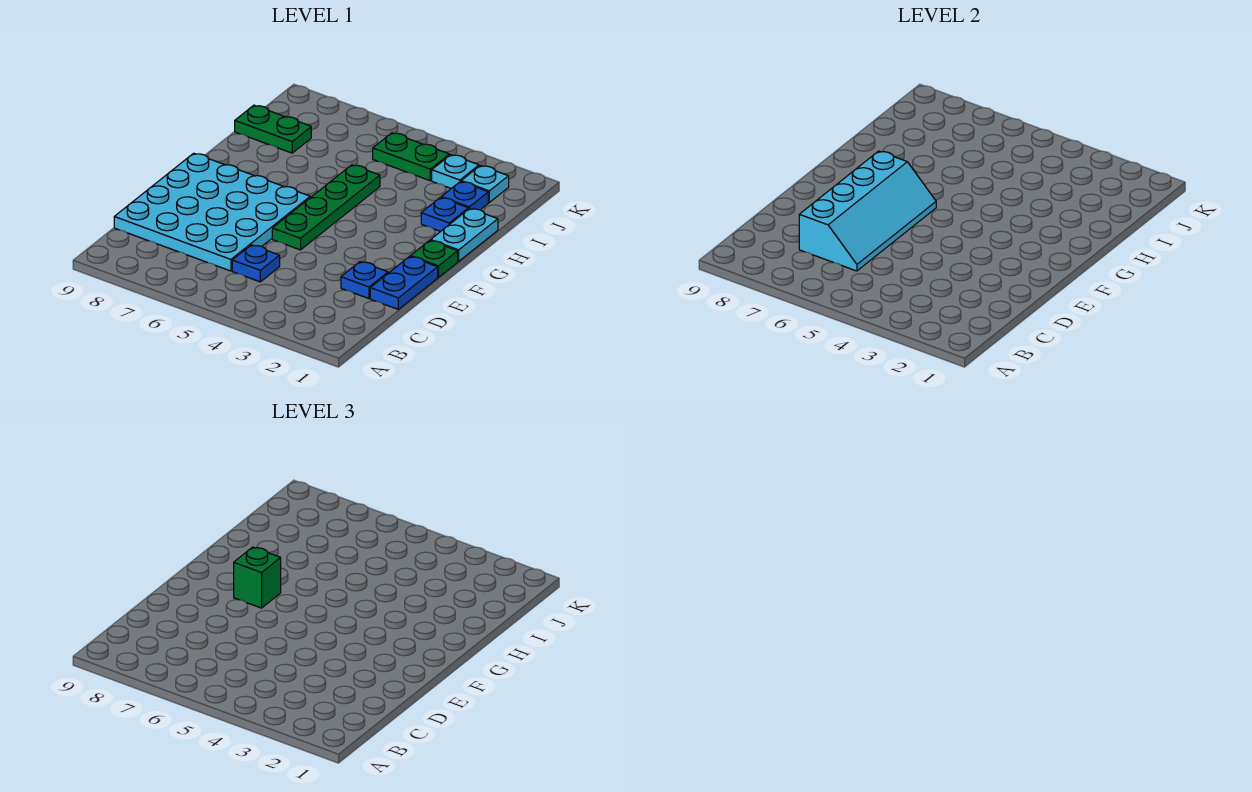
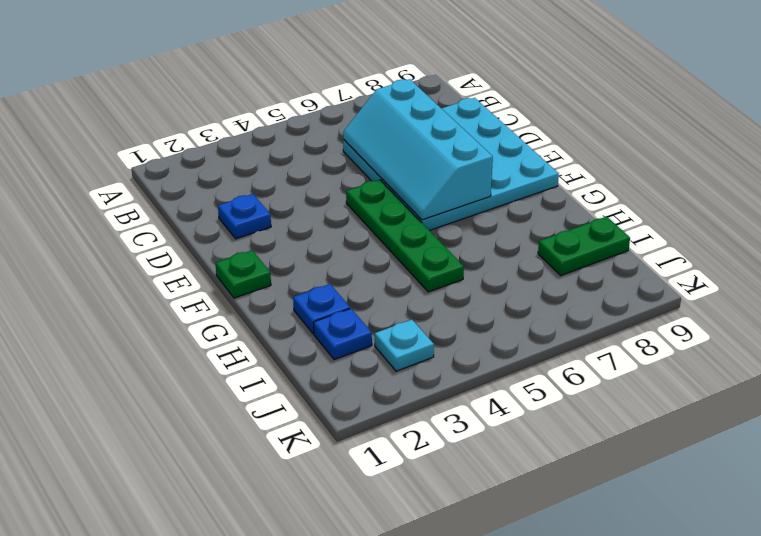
none -> blue 1x1 plate [232,245,280,282]
none -> blue 1x2 plate [370,256,438,309]
none -> cyan 1x2 plate [431,208,498,261]

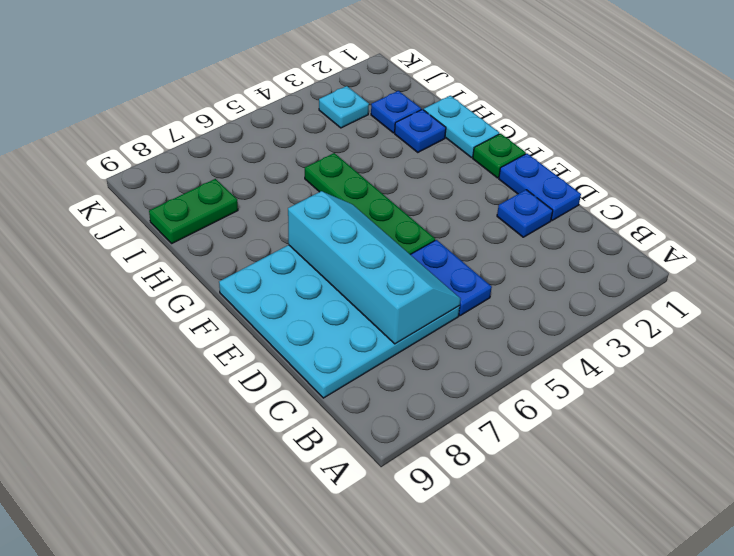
blue 1x2 plate [410,240,492,316] -> blue 1x1 plate [232,245,280,282]
none -> cyan 1x1 plate [461,166,509,202]
none -> green 1x2 plate [373,133,450,181]
none -> green 1x1 brick [234,547,281,608]

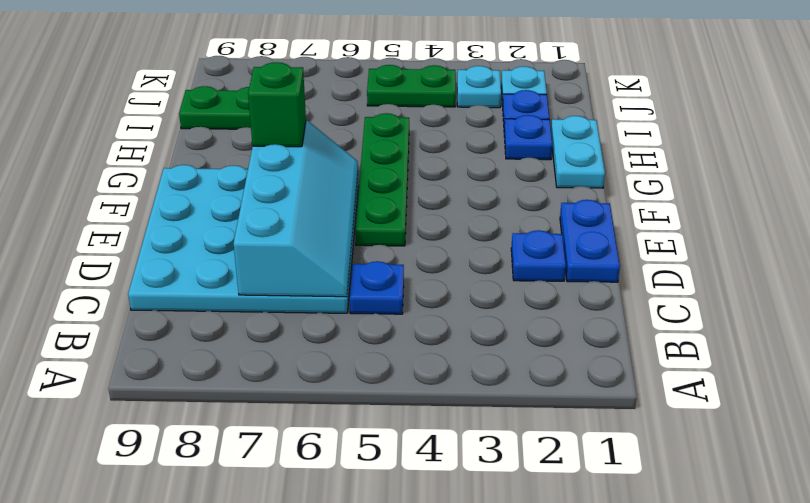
none -> green 1x1 plate [411,240,458,277]

